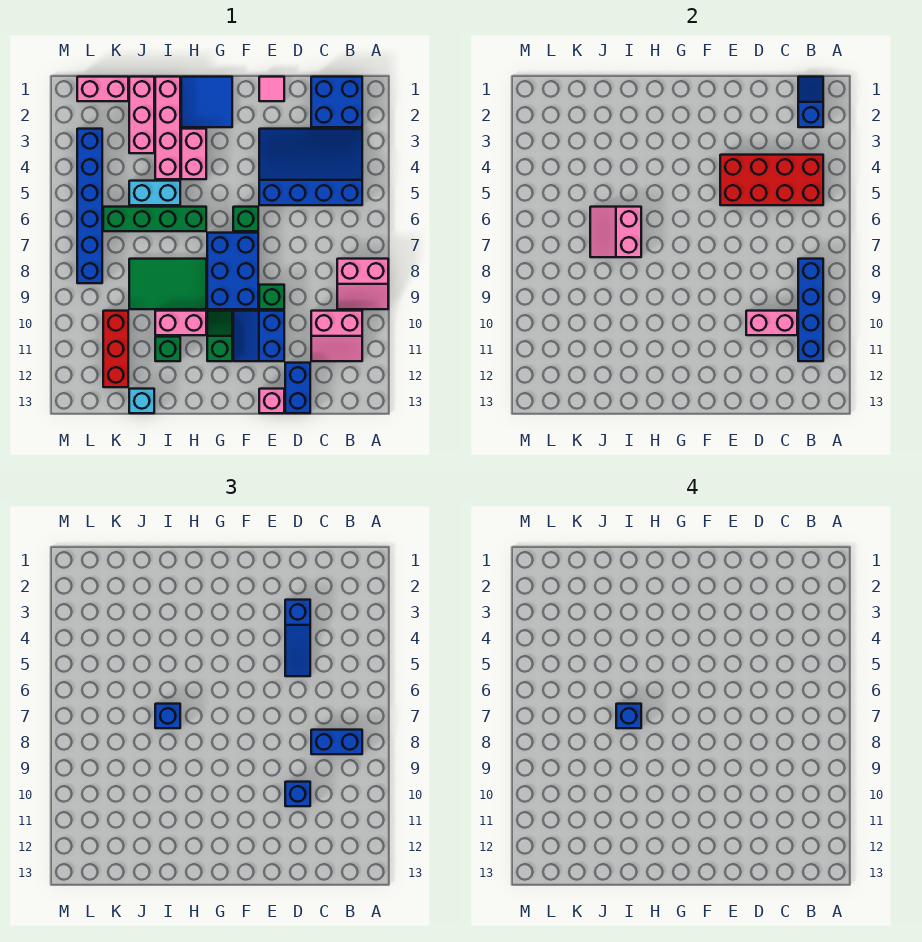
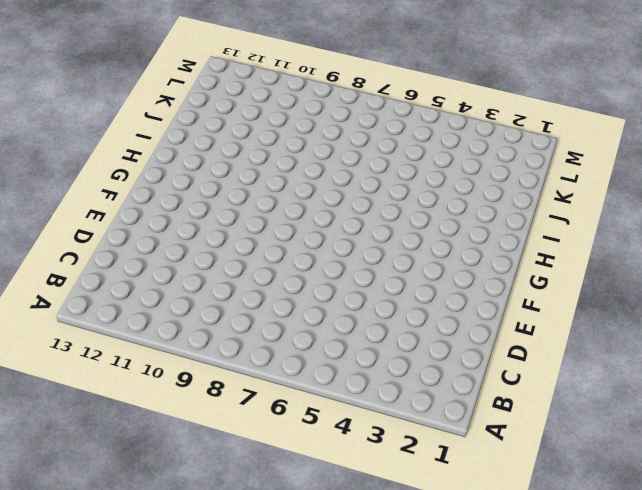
none -> pink 2x2 slope [337,259,388,309]
none -> blue 2x2 brick [311,77,362,127]
none -> blue 3x4 slope [259,129,362,205]
none -> pink 2x2 slope [311,311,362,361]

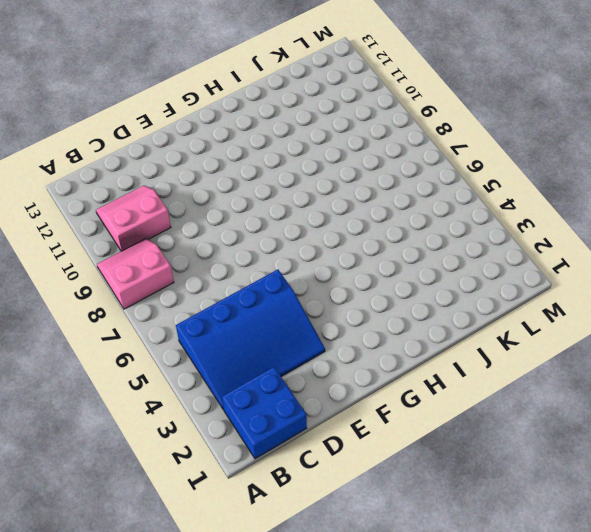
none -> blue 1x2 brick [285,363,310,413]
none -> pink 1x1 tile [259,77,284,101]
none -> green 1x1 brick [259,285,284,309]
none -> blue 2x2 slope [233,311,284,361]

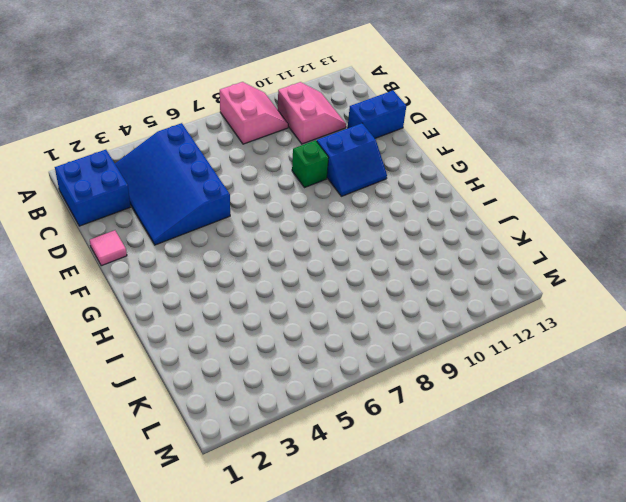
none -> pink 1x1 brick [259,389,284,413]
none -> green 1x1 brick [233,207,258,231]
none -> blue 2x3 brick [207,233,258,309]
none -> blue 2x2 tile [181,77,232,127]

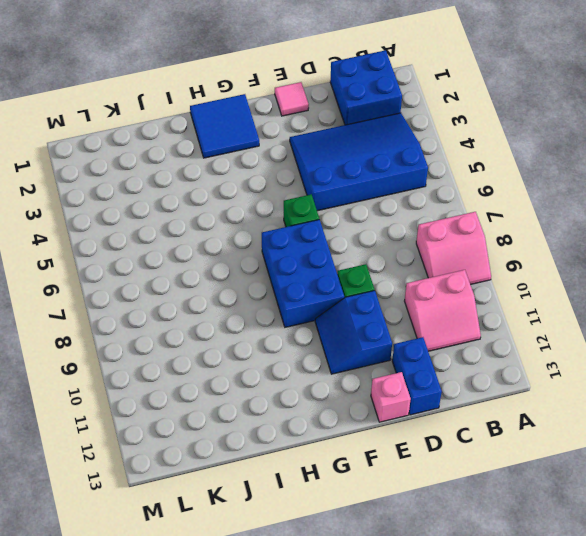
none -> green 1x2 slope [207,311,232,361]
none -> pink 1x2 brick [181,129,206,179]
none -> green 1x4 brick [103,207,206,231]
none -> green 2x3 tile [129,259,206,309]

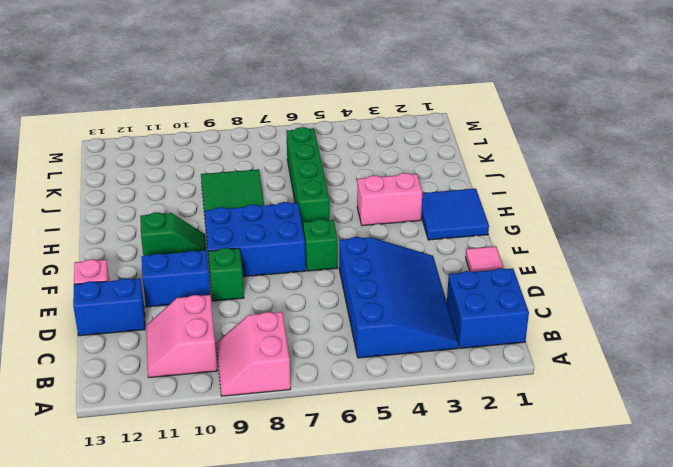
none -> pink 1x2 brick [155,311,206,335]
none -> pink 1x4 brick [155,77,180,179]
none -> cyan 1x2 brick [129,181,180,205]
none -> green 1x1 brick [155,337,180,361]

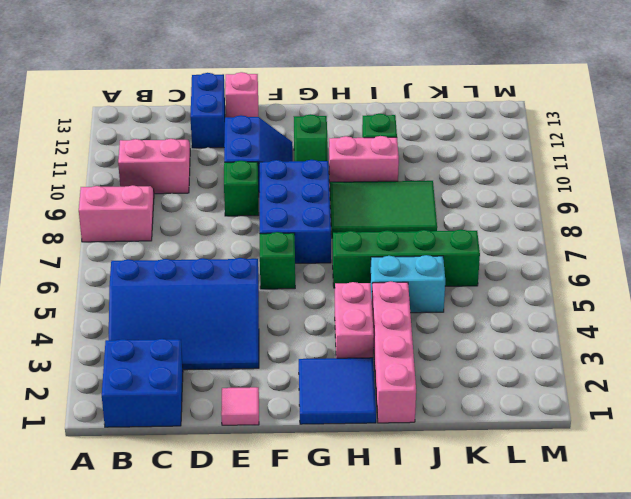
none -> pink 1x3 brick [129,77,154,153]
none -> cyan 1x1 brick [129,389,154,413]
none -> pink 1x2 brick [77,77,128,101]
none -> red 1x3 brick [103,311,128,387]

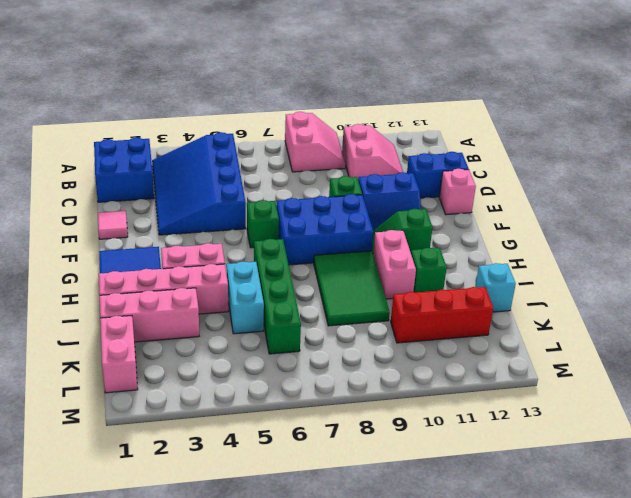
none -> blue 1x6 brick [77,129,102,283]
none -> blue 1x2 slope [798,77,823,127]
none -> red 2x4 brick [720,155,823,205]
none -> blue 1x4 brick [798,259,823,361]

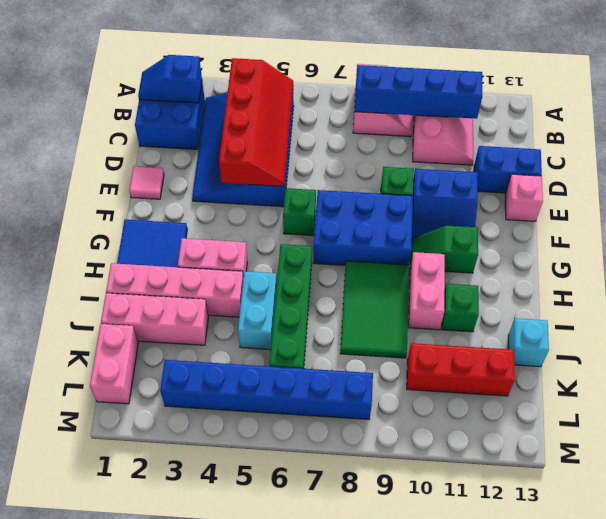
red 2x4 slope [219,58,293,187] -> red 2x4 brick [720,155,823,205]
none -> pink 1x2 brick [746,311,797,335]
none -> pink 2x2 slope [590,207,641,257]
none -> blue 1x2 brick [311,730,362,754]
none -> blue 1x3 slope [285,600,310,676]

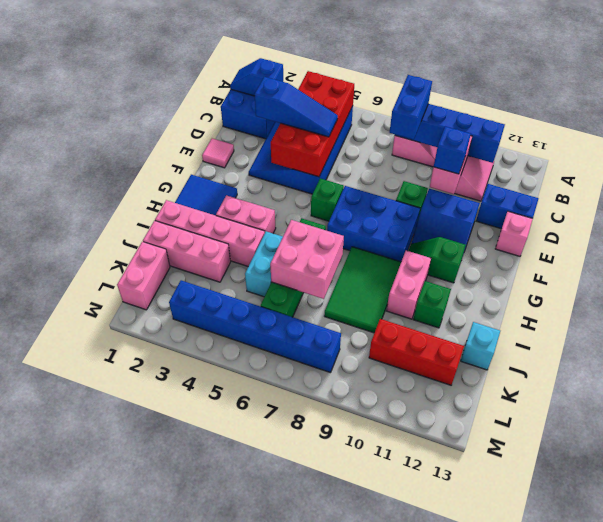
pink 2x2 brick [270,220,344,299] -> pink 2x2 slope [590,207,641,257]
none -> blue 1x1 brick [155,704,180,728]
none -> blue 1x1 brick [616,704,641,728]

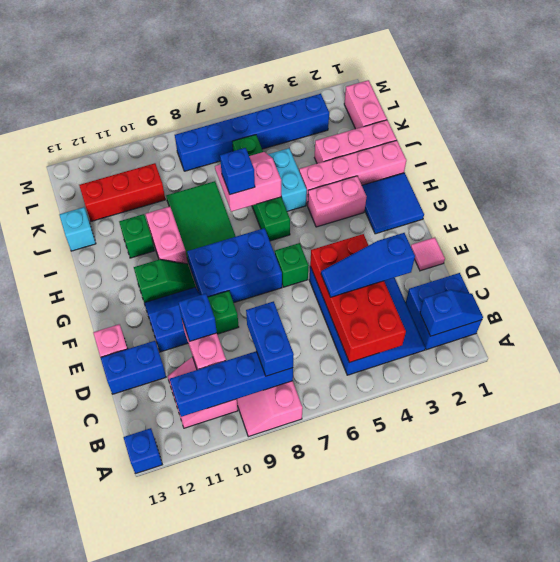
blue 1x1 brick [123,428,162,474] -> blue 1x1 brick moved to [616,704,641,728]

